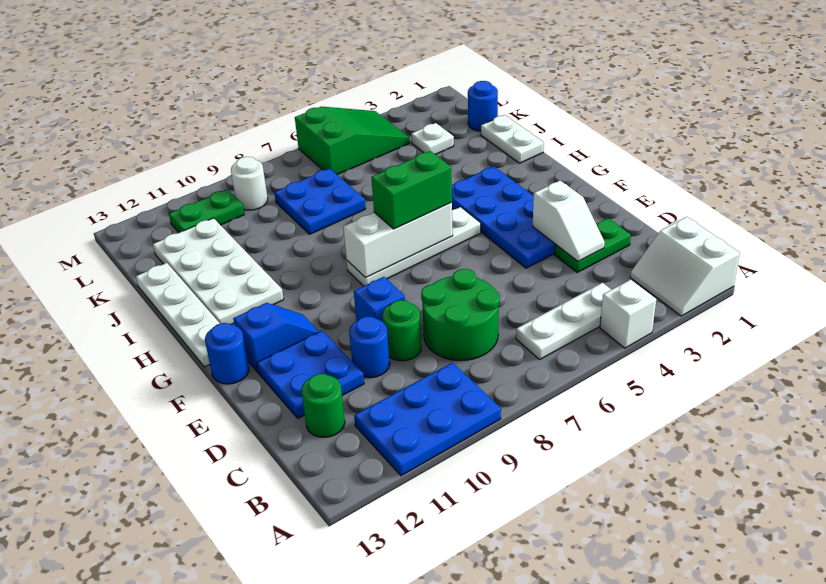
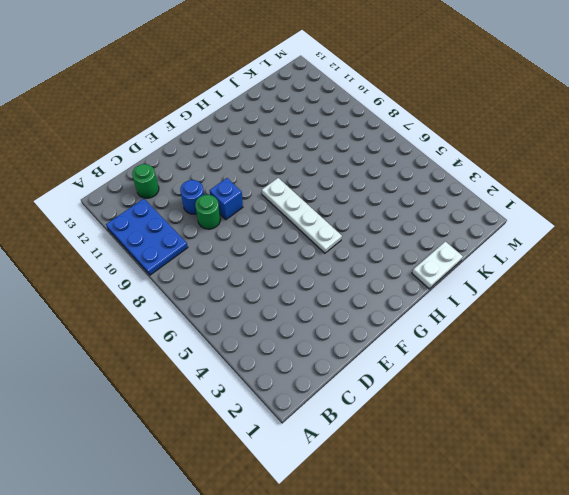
none -> white 2x2 slope [630,217,740,316]
none -> white 1x1 brick [600,280,656,348]
none -> white 1x3 plate [516,283,611,360]

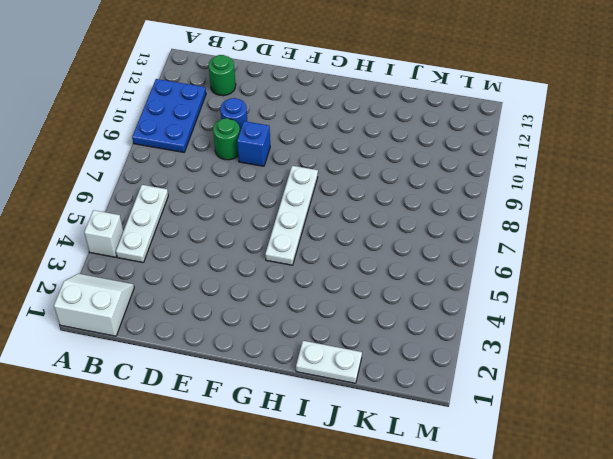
none -> green 2x2 round brick [421,269,500,361]
none -> green 1x2 plate [555,218,631,272]
none -> blue 2x2 plate [257,331,364,418]

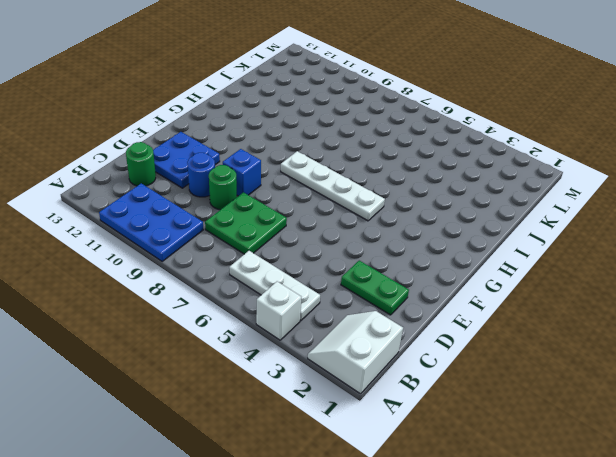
green 2x2 plate [205,192,287,254] -> green 2x2 round brick [421,269,500,361]
none -> blue 2x4 plate [452,166,555,268]
none -> blue 1x2 slope [233,303,319,372]
none -> blue 1x1 round brick [205,323,249,384]

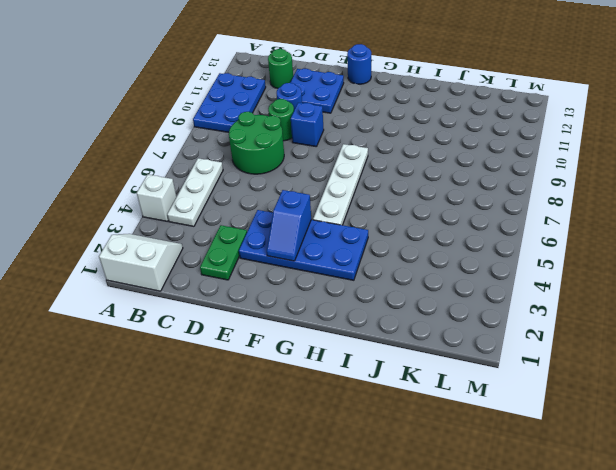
blue 1x2 slope [267,190,311,261] -> blue 1x2 slope moved to [233,303,319,372]
none -> white 1x4 plate [136,263,220,367]
none -> white 2x4 plate [153,218,284,325]
none -> white 1x2 plate [481,115,544,163]

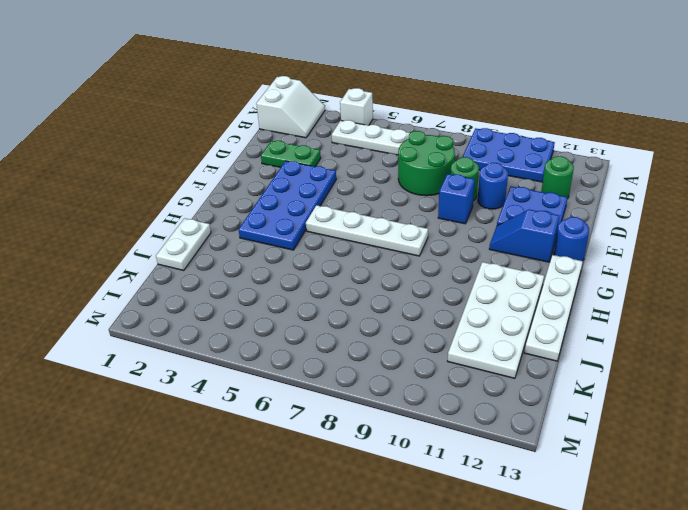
none -> blue 2x2 plate [274,169,366,234]
none -> blue 1x1 round brick [468,81,498,131]
none -> white 1x1 plate [411,123,454,154]

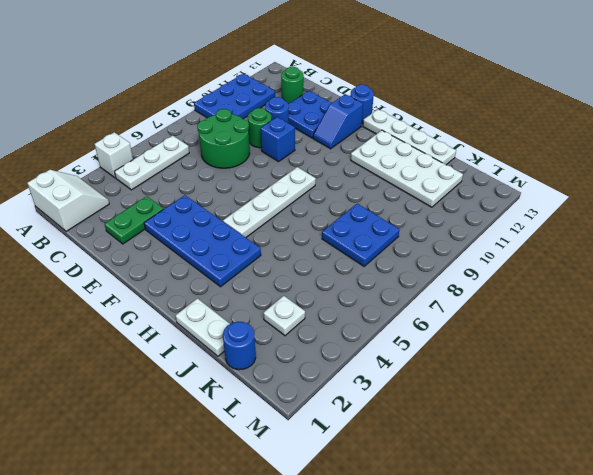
none -> green 2x3 slope [295,107,410,175]
none -> white 1x1 round brick [231,157,268,210]
none -> green 1x2 plate [169,189,244,233]

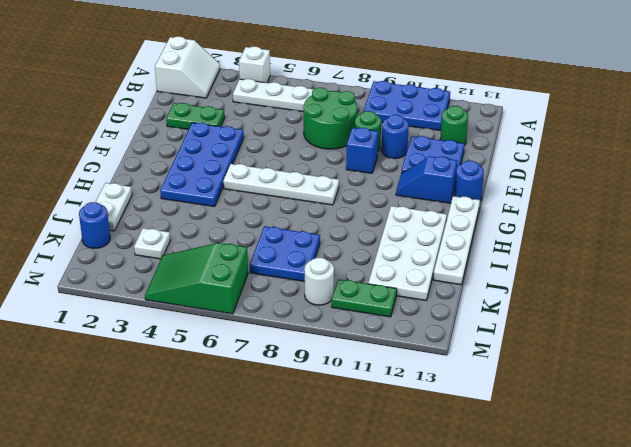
none -> white 1x2 slope [533,181,605,261]
none -> white 1x3 brick [343,202,453,278]
none -> green 1x2 brick [371,151,452,229]

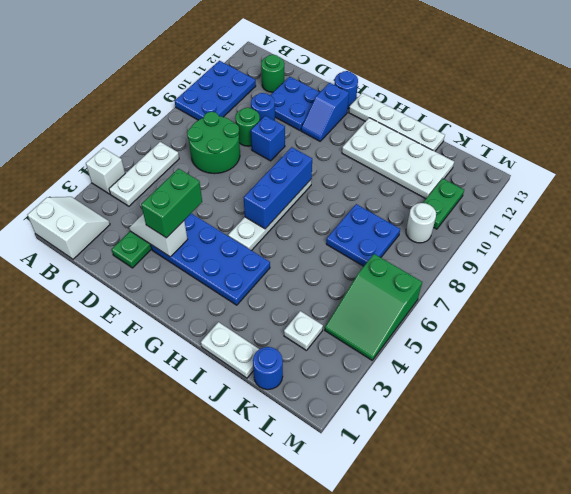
green 1x2 brick [141,169,202,238] -> green 1x2 brick moved to [371,151,452,229]
blue 1x3 brick [243,147,312,229] -> white 1x3 brick [343,202,453,278]

